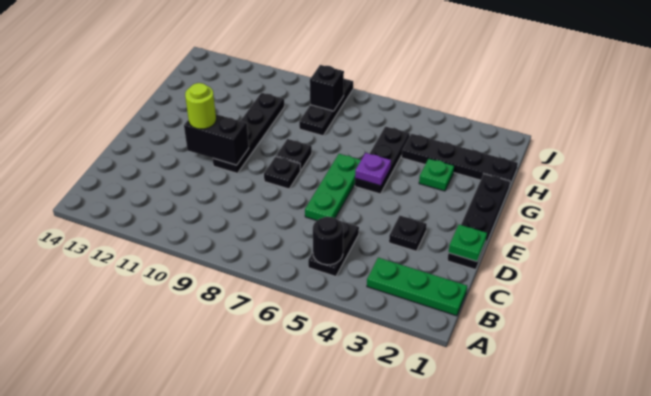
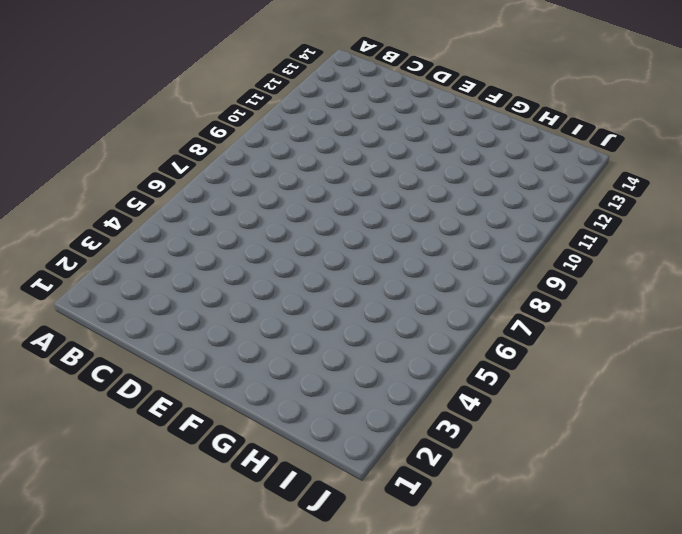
none -> green 1x3 plate [367,258,467,316]
none -> black 1x2 plate [308,221,359,277]
none -> black 1x4 plate [447,174,510,270]

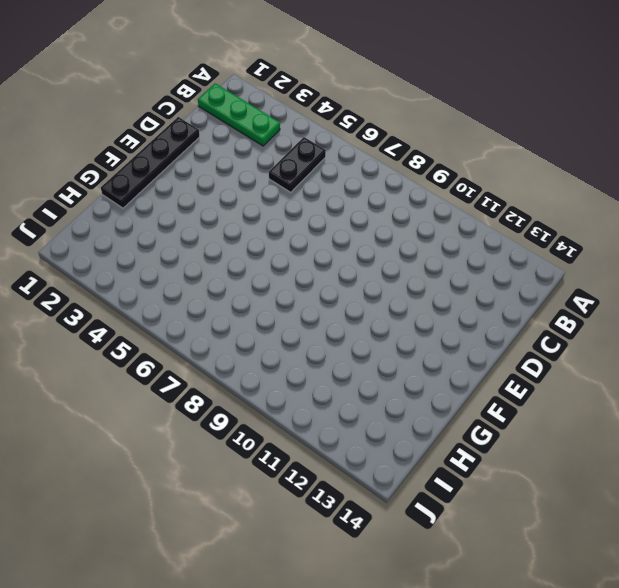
none -> black 1x1 plate [389,216,427,251]
none -> green 1x3 plate [305,154,361,221]
none -> black 1x1 plate [264,156,300,189]

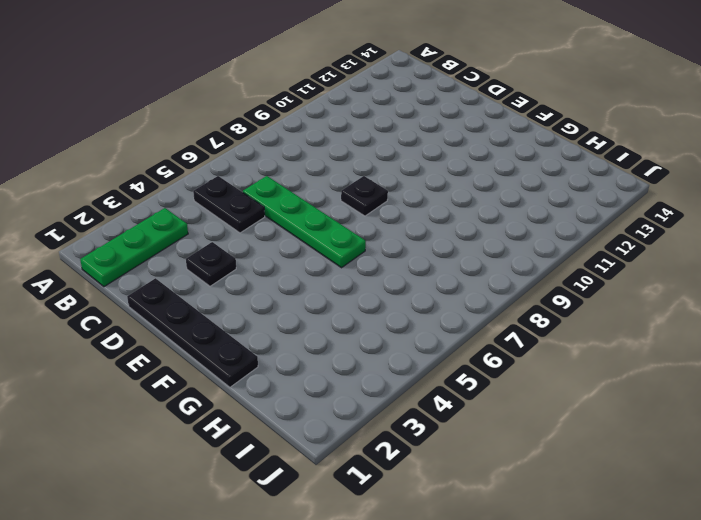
green 1x4 plate [243,176,366,268] -> green 1x3 plate [305,154,361,221]
none -> black 1x4 plate [213,93,284,173]
none -> black 1x3 plate [355,126,410,194]
none -> black 1x1 plate [276,139,312,171]

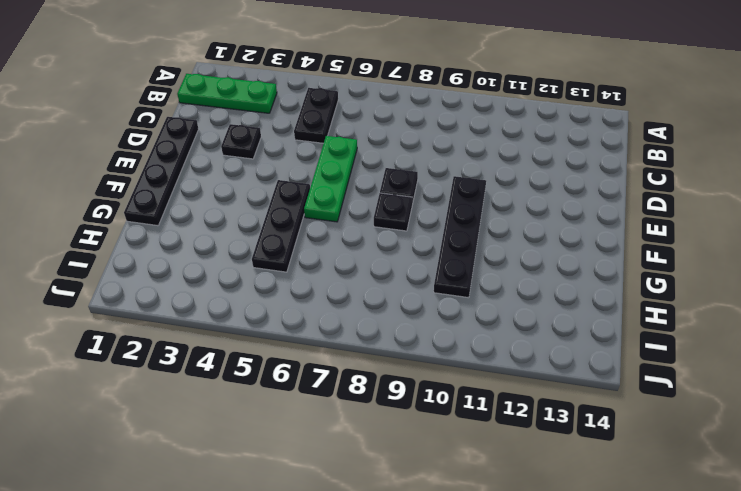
none -> green 1x1 plate [419,159,454,191]
none -> black 1x4 plate [402,134,518,187]
none -> black 1x3 plate [299,79,353,136]

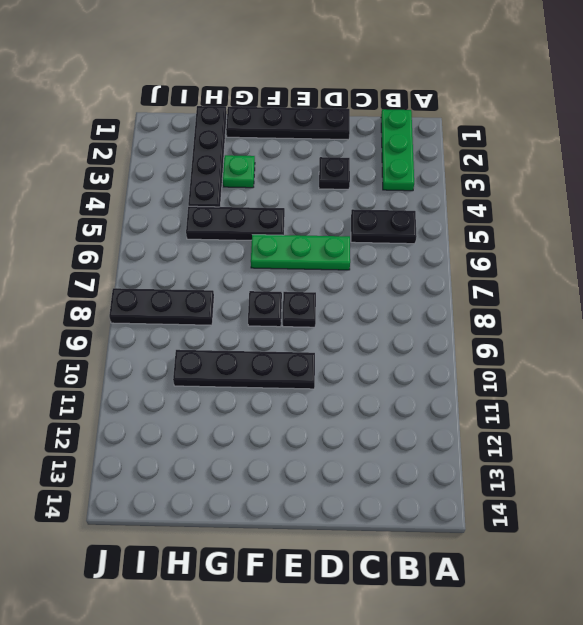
none -> black 1x1 round brick [313,217,343,265]
none -> green 1x1 plate [448,225,487,261]
none -> black 1x2 brick [184,114,249,165]

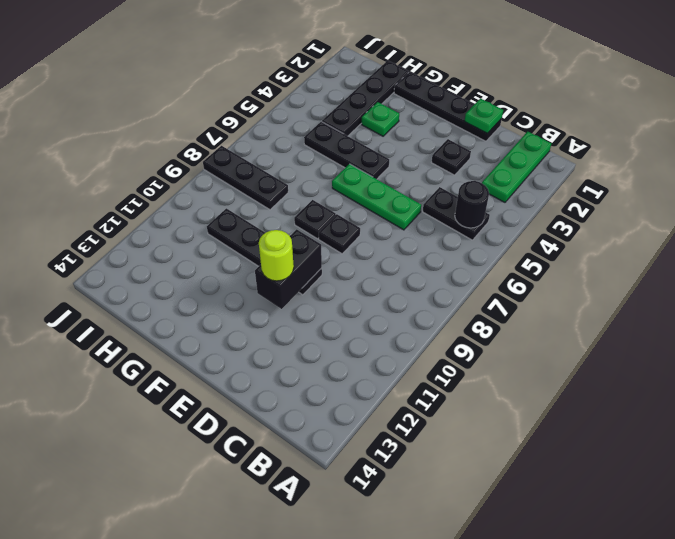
none -> purple 1x1 plate [355,153,391,186]
none -> black 1x1 brick [310,65,344,111]

